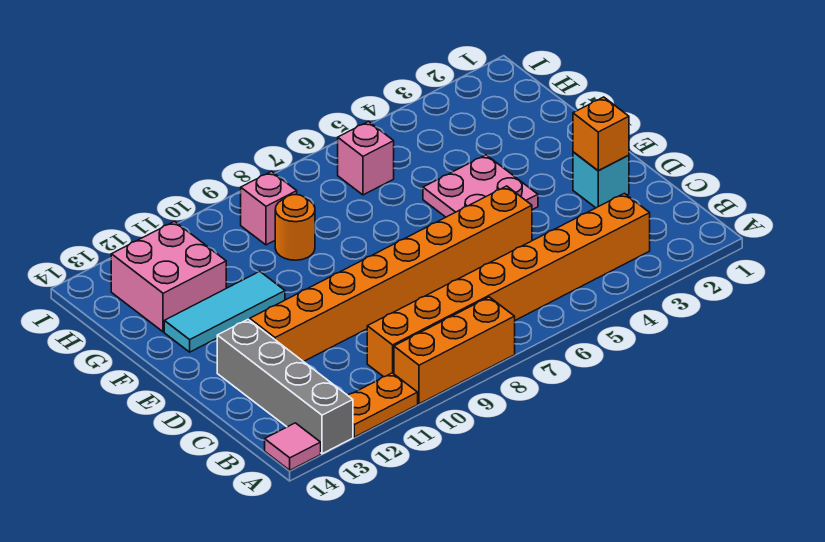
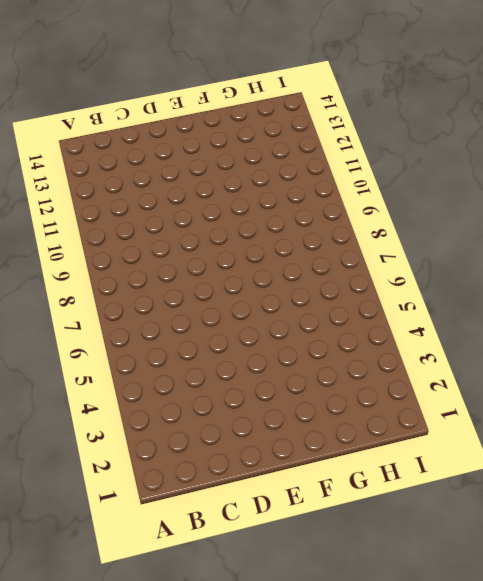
none -> orange 1x3 brick [394,297,515,404]
none -> orange 1x2 plate [348,373,418,437]
none -> grey 1x4 brick [217,319,353,454]

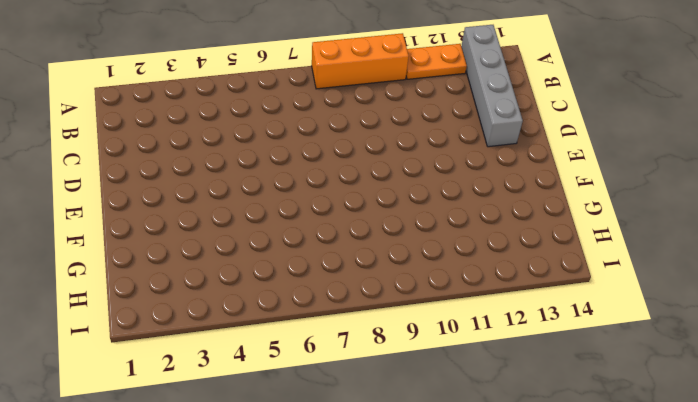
none -> pink 1x1 tile [265,423,321,470]
none -> orange 1x8 brick [367,193,650,377]
none -> cyan 1x1 brick [573,152,629,208]

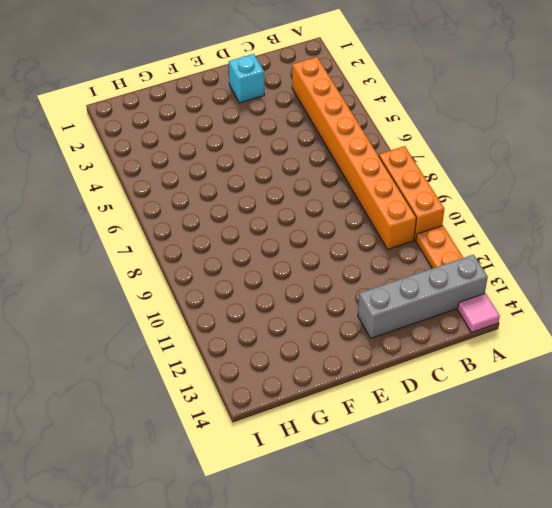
none -> orange 1x8 brick [250,186,532,362]
none -> pink 2x2 plate [423,155,538,217]
none -> cyan 1x3 tile [164,271,285,352]

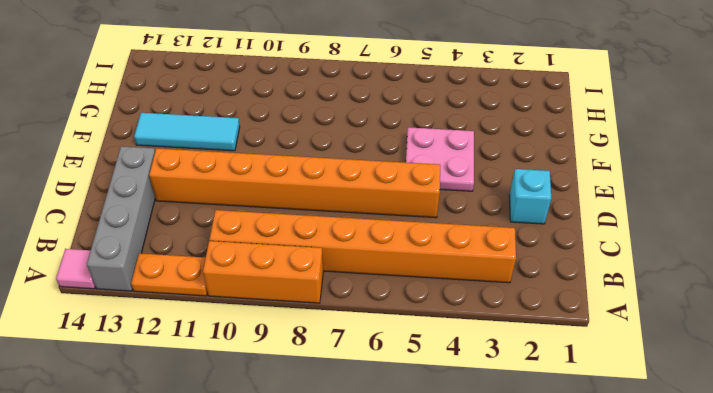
none -> orange 1x1 round brick [275,195,315,260]
none -> pink 2x2 brick [111,221,226,332]
none -> pink 1x1 brick [338,121,394,195]

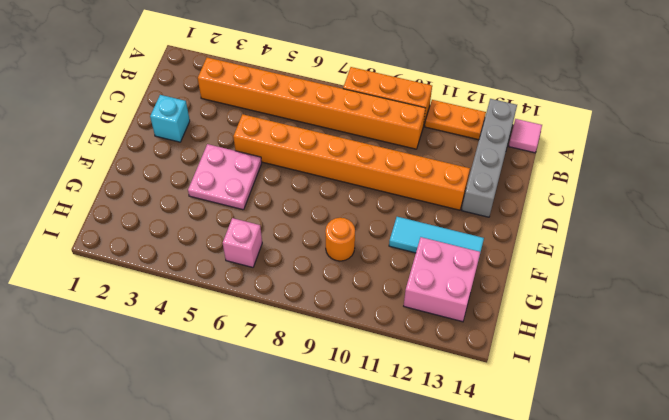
none -> pink 1x1 brick [241,171,297,245]
none -> orange 1x1 brick [573,97,629,170]

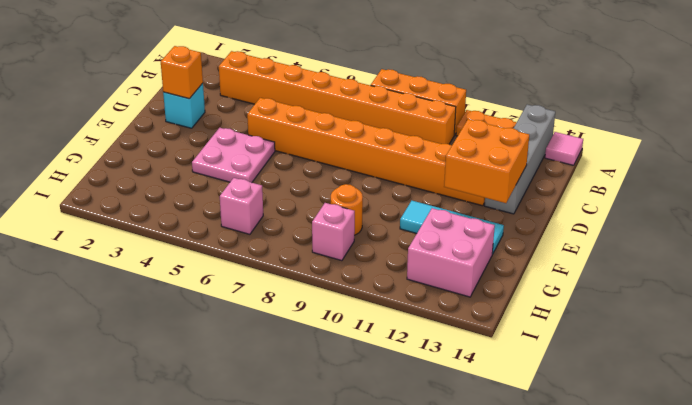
orange 2x2 brick [444,119,529,203] -> none

